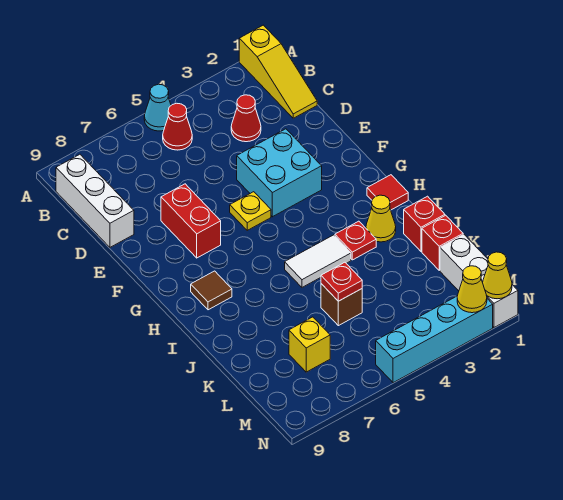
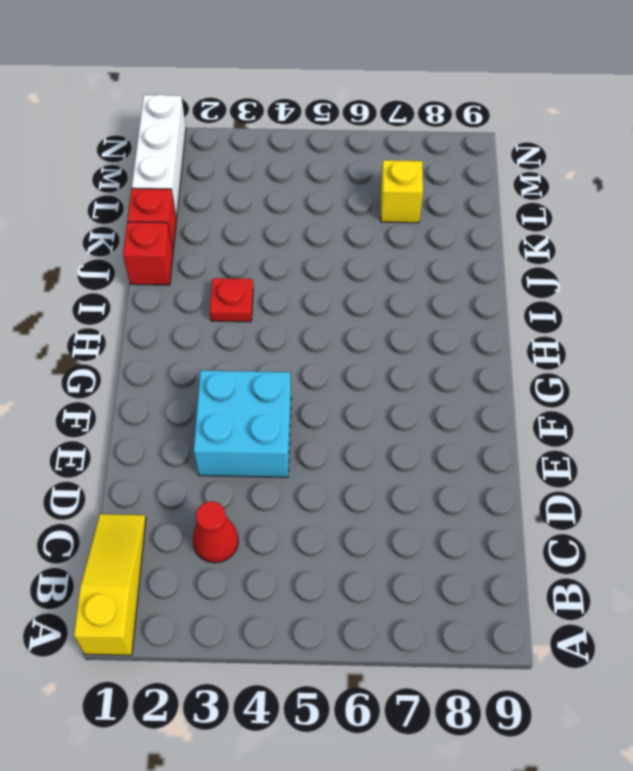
none -> cyan 1x1 cone [144,84,171,131]
none -> red 1x1 cone [163,103,192,150]
none -> white 1x3 brick [56,154,134,247]

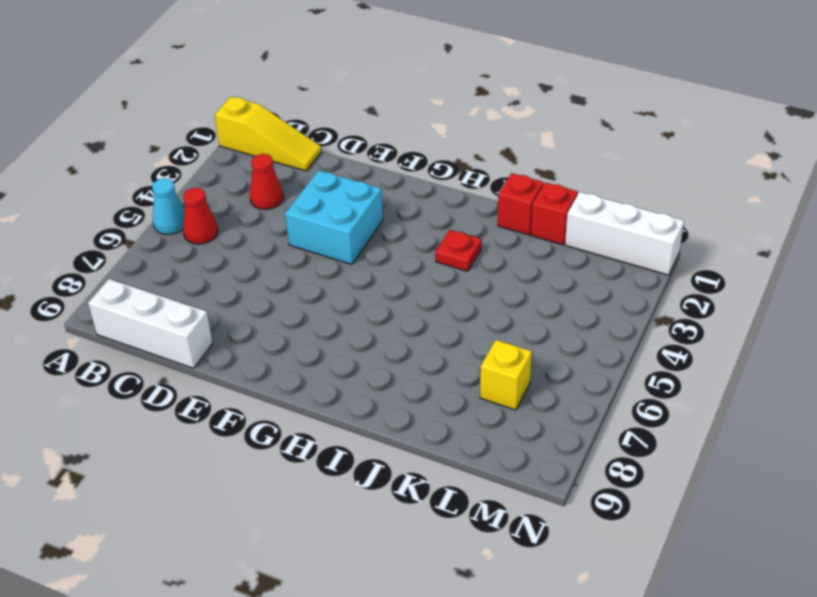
none -> red 1x2 brick [161,184,221,258]
none -> yellow 1x1 plate [230,192,271,230]
none -> red 1x1 tile [367,175,408,210]

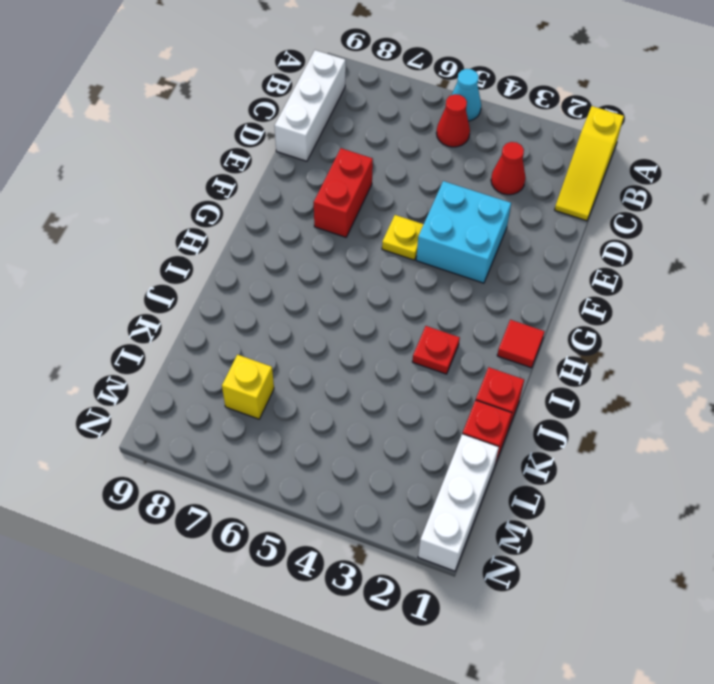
none -> brown 1x1 tile [191,271,232,310]
none -> yellow 1x1 cone [366,195,396,242]
none -> white 1x2 tile [285,235,351,287]

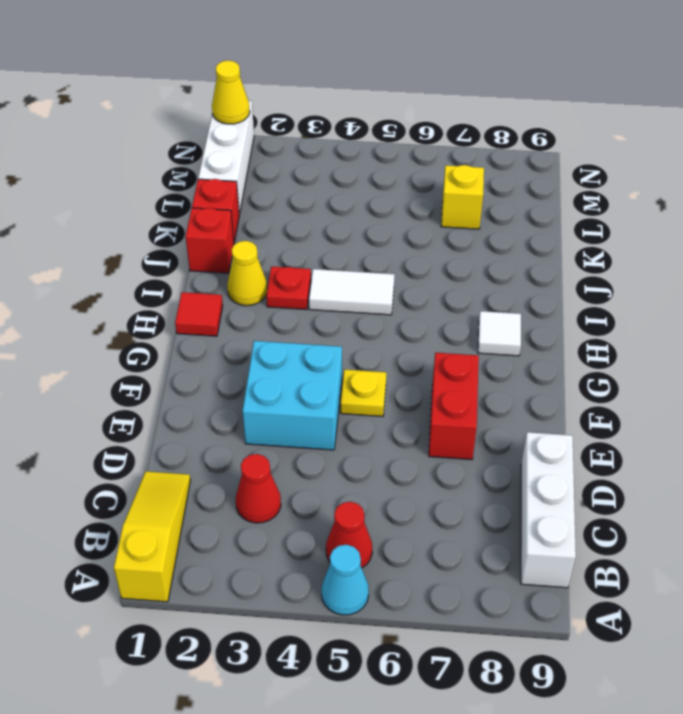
white 1x1 tile [478,311,521,356] -> brown 1x1 tile [191,271,232,310]
none -> brown 1x1 brick [321,284,362,326]
none -> cyan 1x4 brick [376,296,493,383]
none -> red 1x1 plate [321,262,362,301]

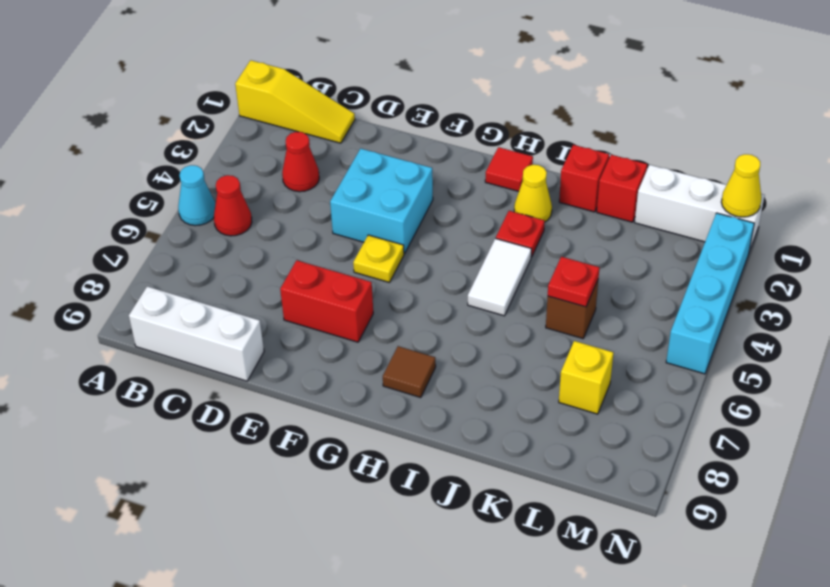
none -> yellow 1x1 cone [457,266,487,313]

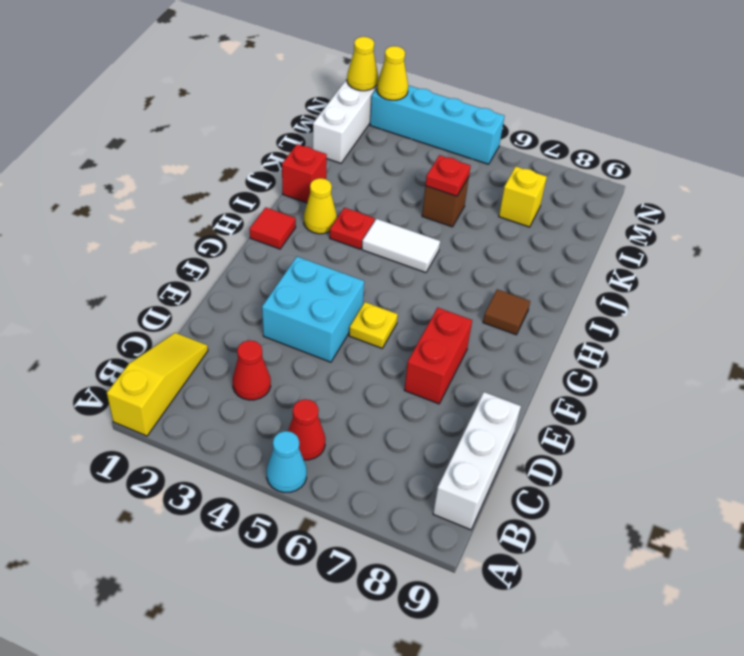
none -> red 1x1 brick [422,215,463,270]

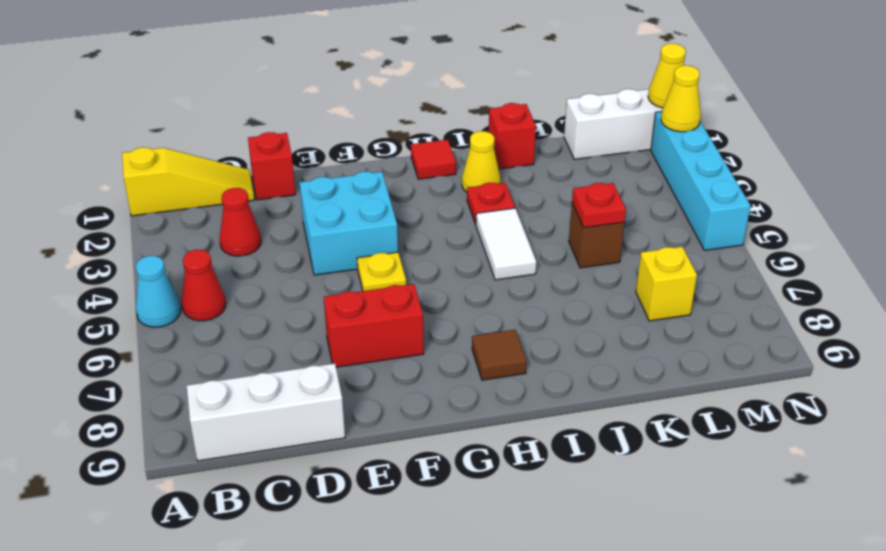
red 1x1 brick [248,132,295,200] -> red 1x1 brick moved to [422,215,463,270]

